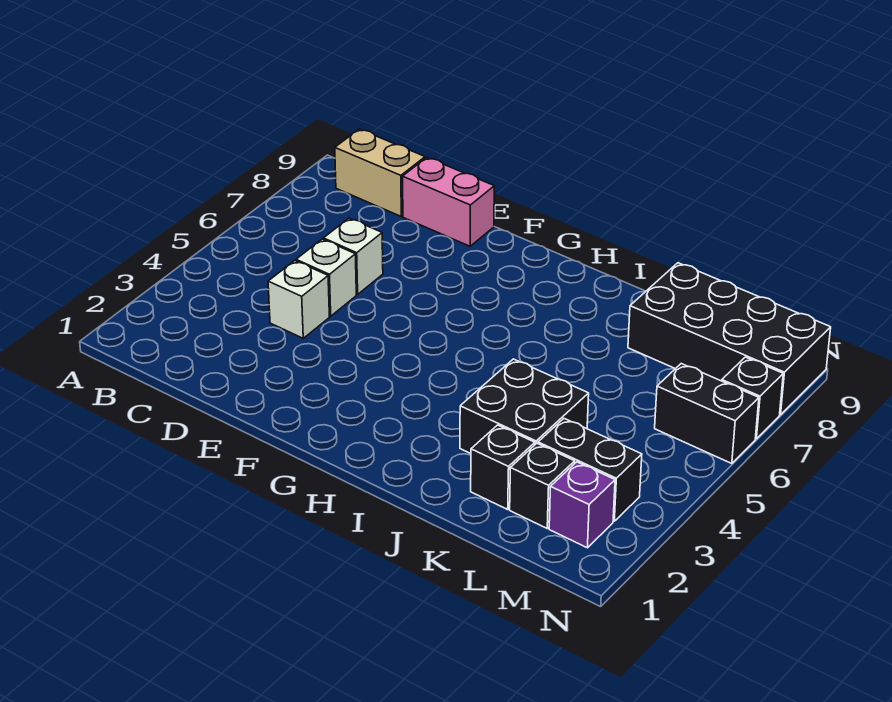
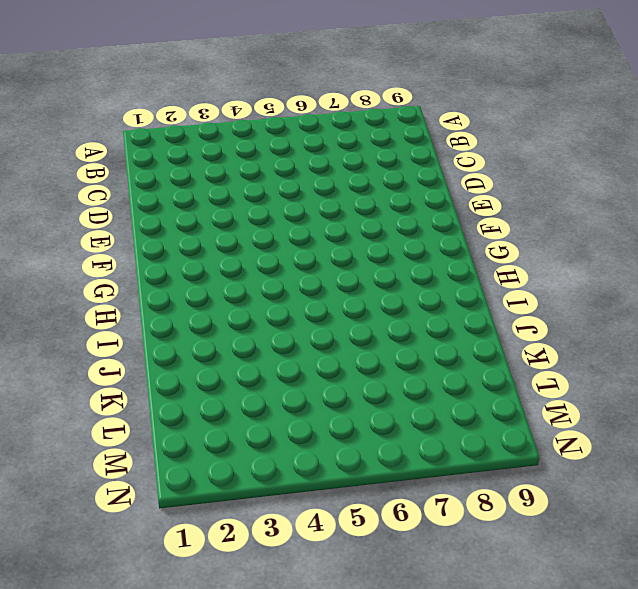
none -> tan 1x2 brick [335,129,425,216]
none -> white 1x1 brick [268,261,329,338]
none -> white 1x1 brick [296,239,356,316]

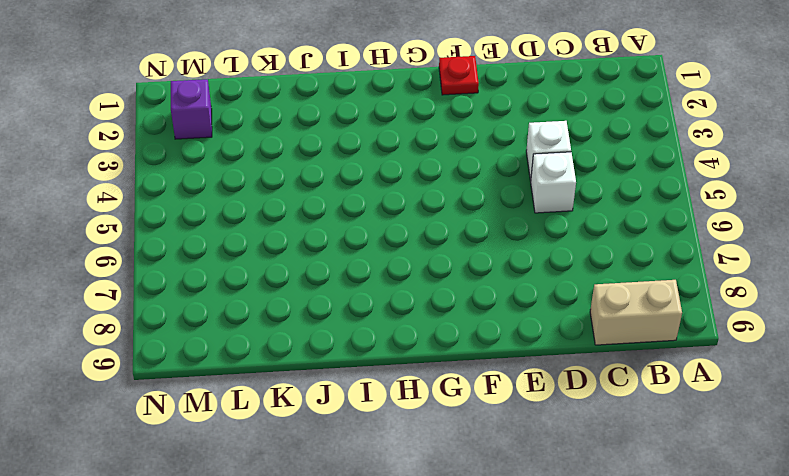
red 1x1 plate [439,56,479,95] -> none
none -> white 1x1 brick [323,218,383,294]
none -> pink 1x2 brick [403,158,494,246]
none -> black 2x2 brick [460,359,589,454]

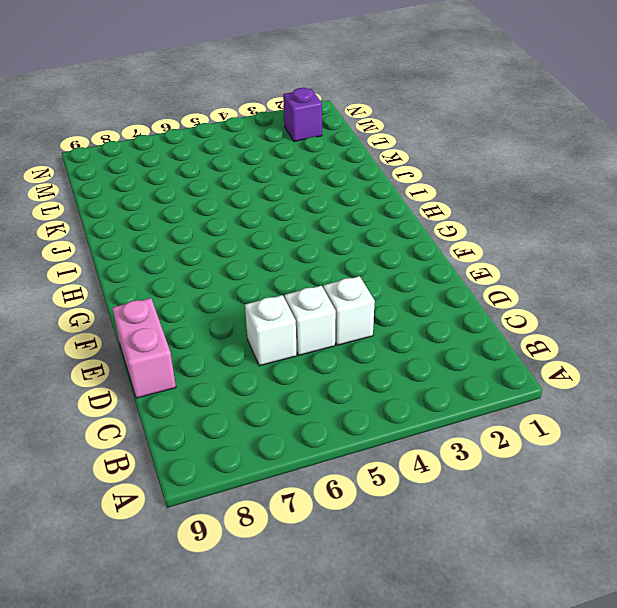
none -> tan 1x2 brick [335,129,425,216]
none -> black 2x2 brick [460,359,589,454]
none -> black 1x1 brick [471,425,535,509]

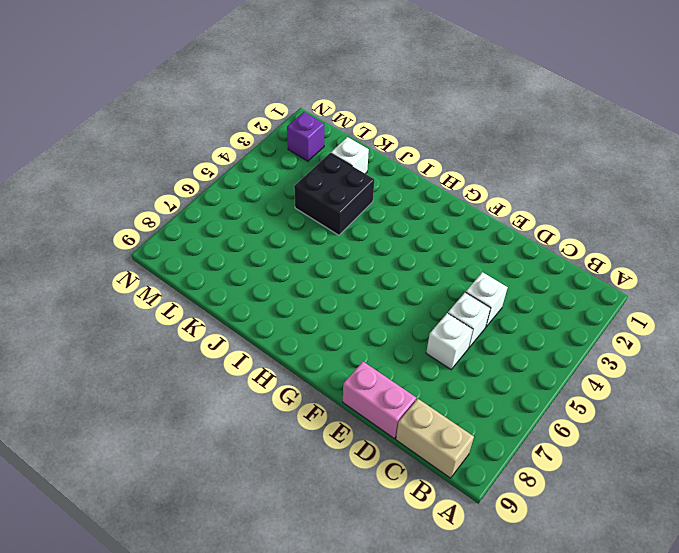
white 1x1 brick [331,137,369,174] -> black 1x1 brick [471,425,535,509]
none -> black 2x4 brick [628,263,831,415]
none -> black 1x1 brick [510,443,575,528]
none -> black 1x2 brick [538,419,642,521]

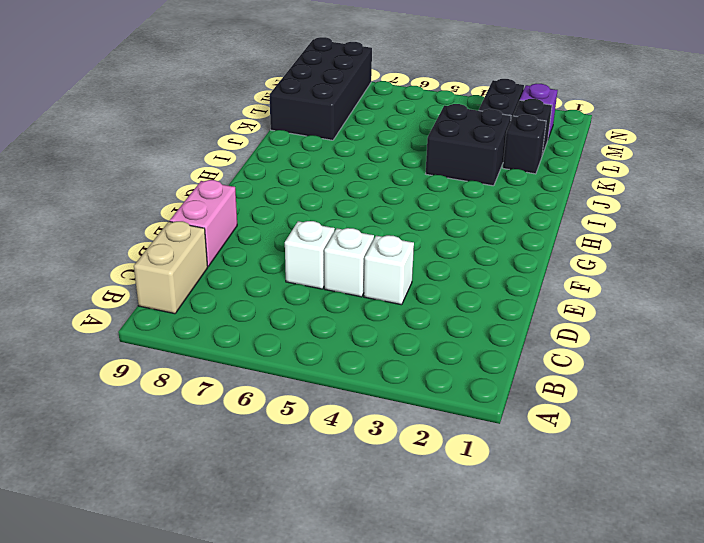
none -> black 1x2 brick [655,364,759,464]
none -> black 1x1 brick [722,357,783,439]

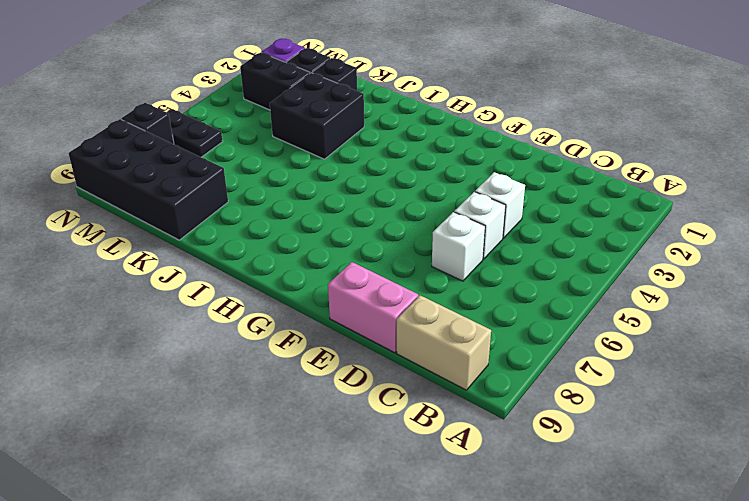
black 1x2 plate [167,109,223,157] -> black 1x2 brick [655,364,759,464]

